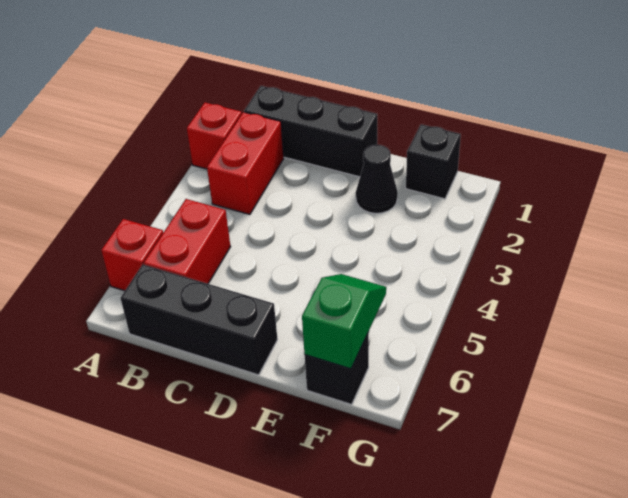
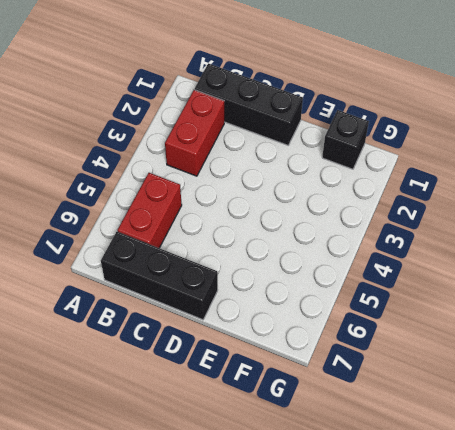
none -> red 1x1 brick [187,103,242,169]
none -> red 1x1 brick [101,219,163,291]

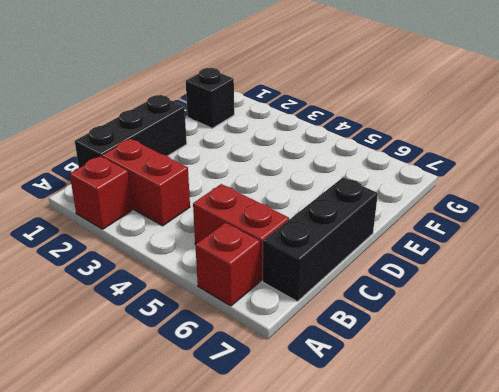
none -> black 1x1 cone [356,145,398,213]
none -> black 1x1 brick [305,332,369,405]

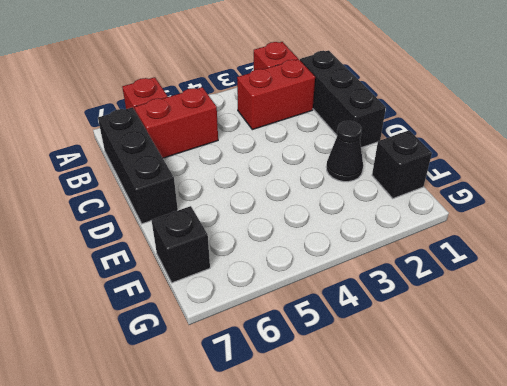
none -> green 1x2 slope [302,274,386,369]

